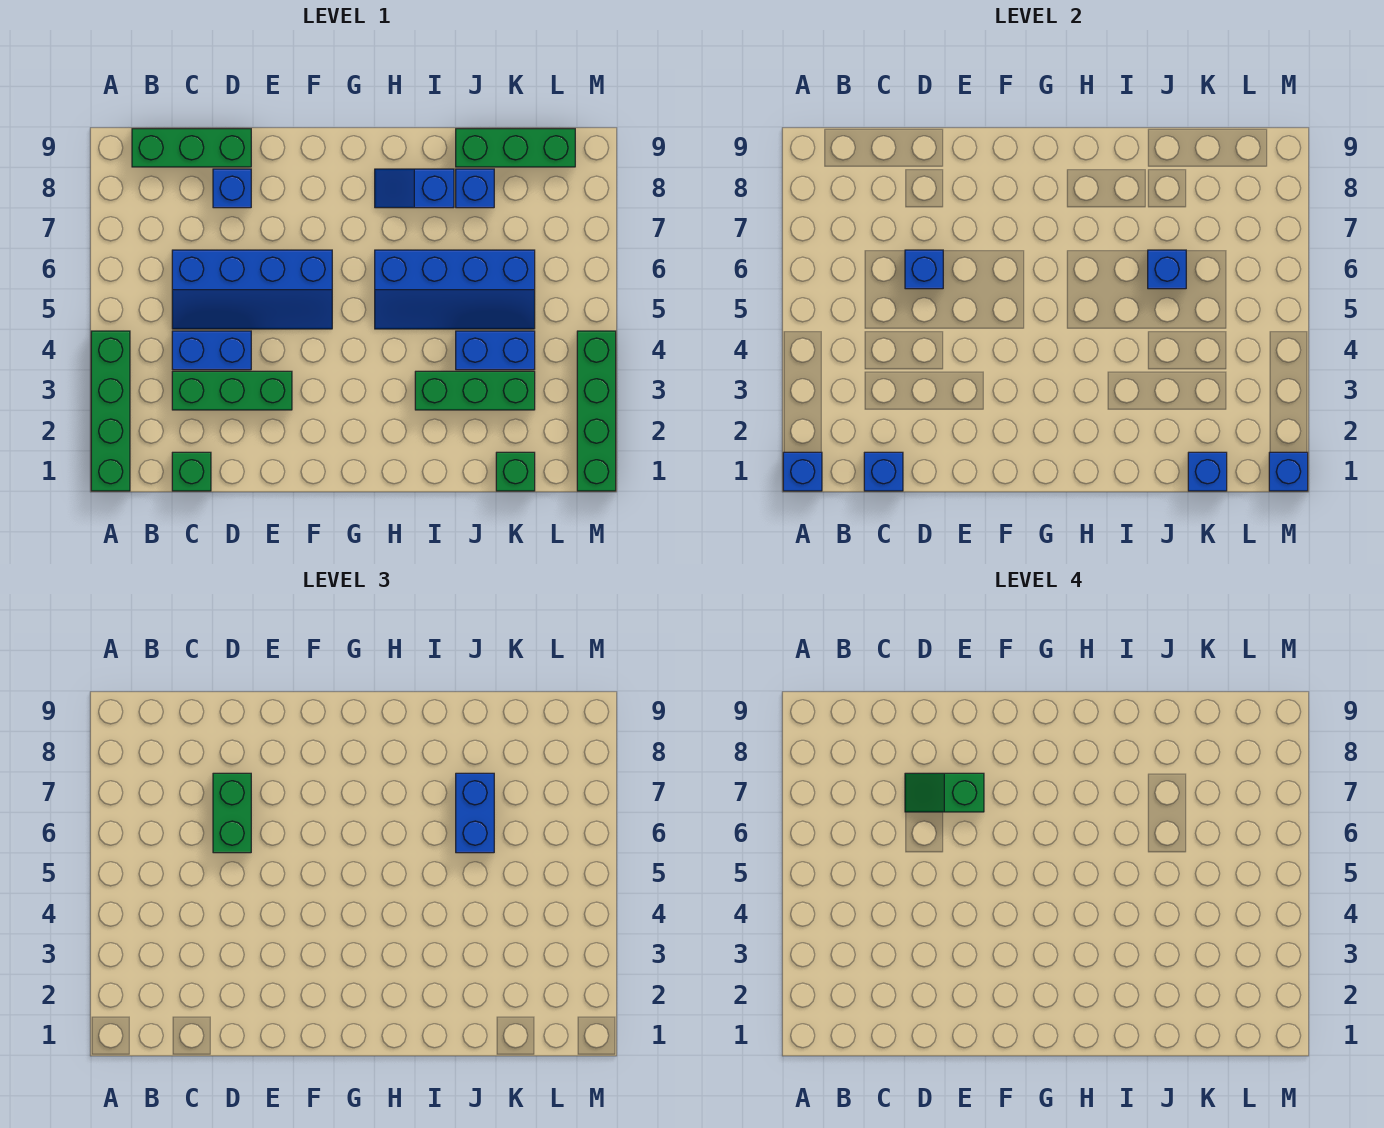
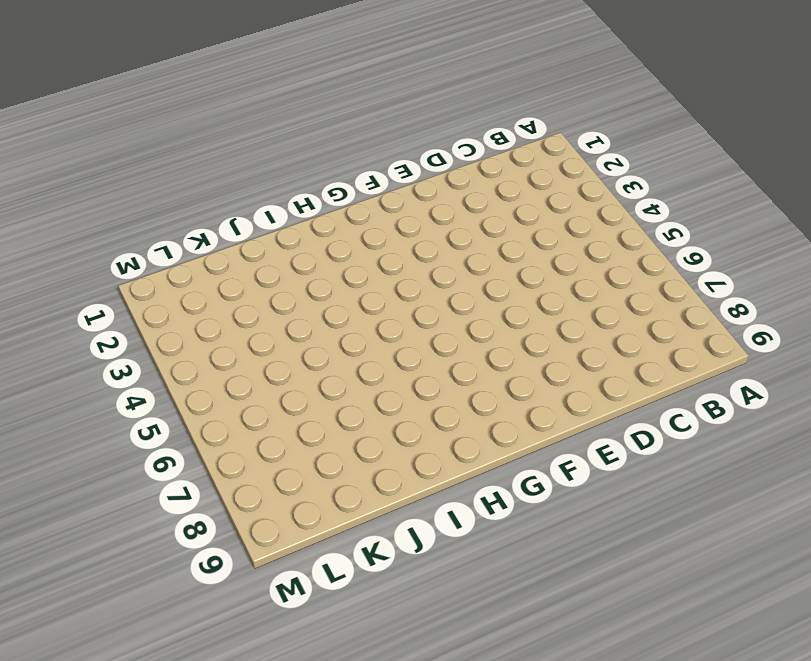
none -> green 1x4 brick [91,331,130,491]
none -> green 1x3 brick [132,129,251,167]
none -> green 1x1 brick [172,452,211,491]

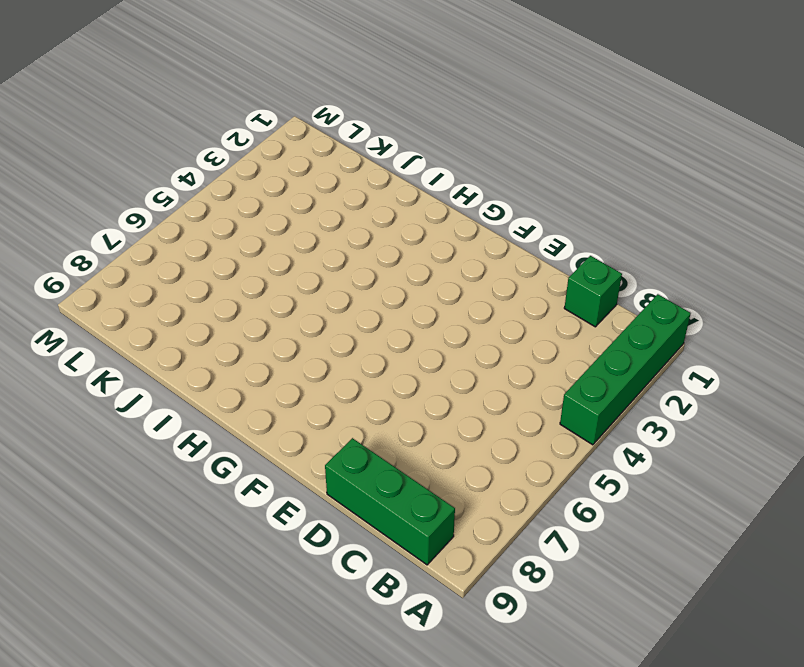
none -> green 1x3 brick [172,371,292,410]
none -> blue 1x2 brick [172,331,251,370]
none -> blue 2x4 slope [172,250,332,329]

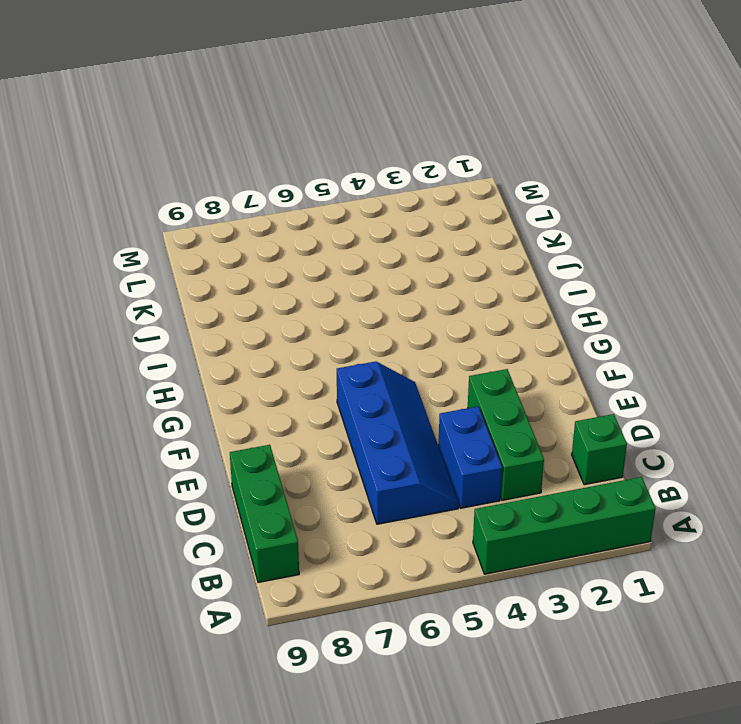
none -> blue 1x1 brick [213,169,251,208]
none -> blue 2x4 slope [375,250,535,329]
none -> blue 1x2 slope [375,169,454,208]

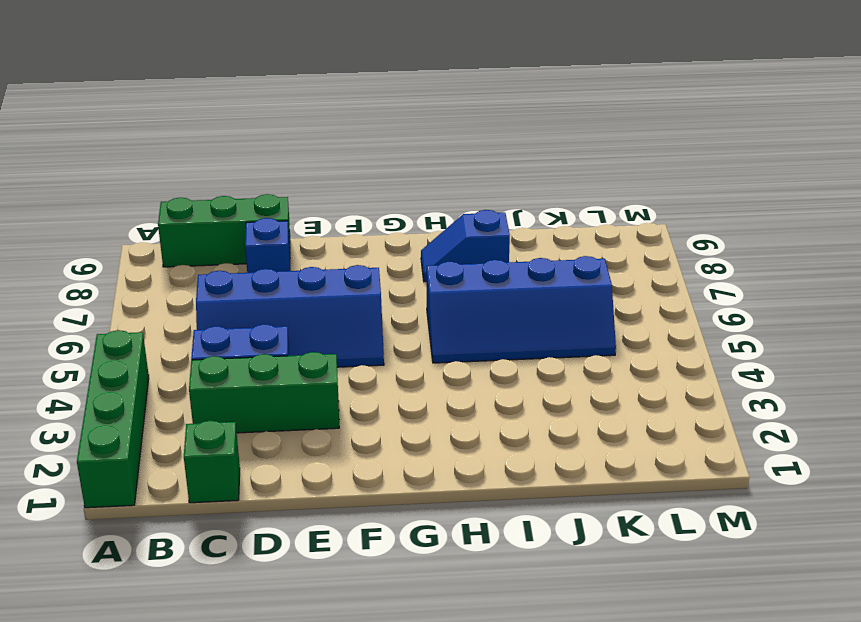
none -> green 1x3 brick [415,371,535,410]
none -> blue 1x2 brick [456,331,535,370]
none -> blue 1x1 brick [456,169,494,208]

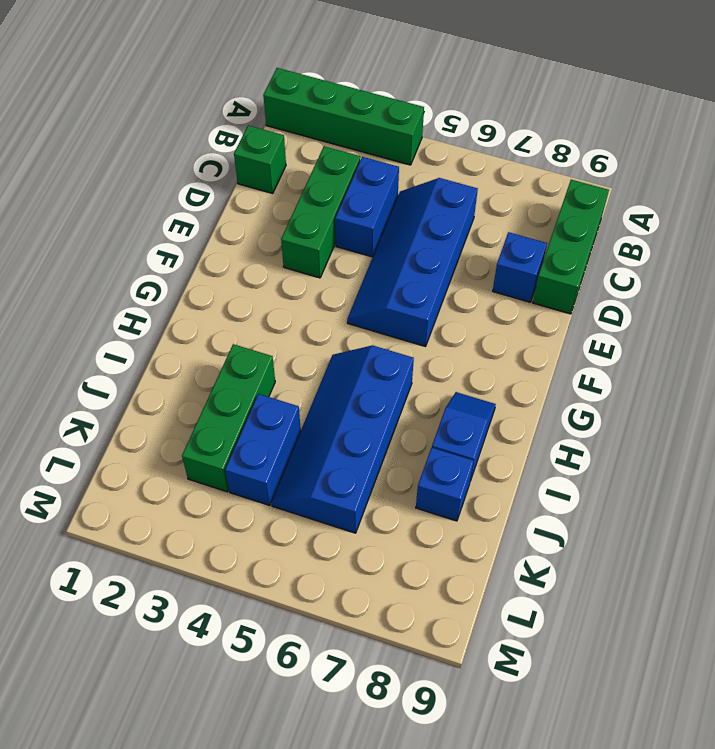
none -> green 1x3 brick [456,129,575,167]
none -> green 1x1 brick [496,452,535,491]
none -> green 1x4 brick [577,331,616,491]

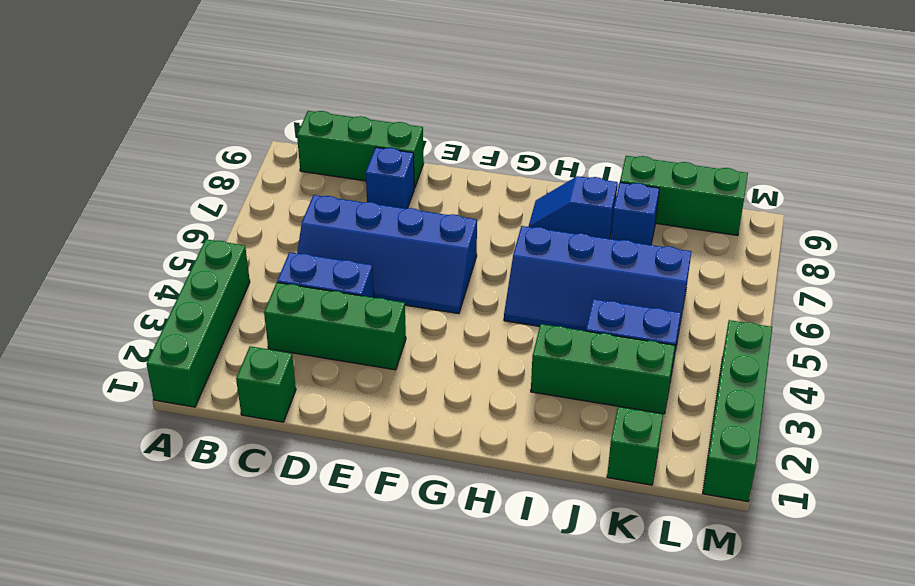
none -> blue 1x1 brick [783,452,822,491]
none -> blue 1x1 brick [864,452,903,491]
none -> blue 1x1 brick [905,250,943,289]

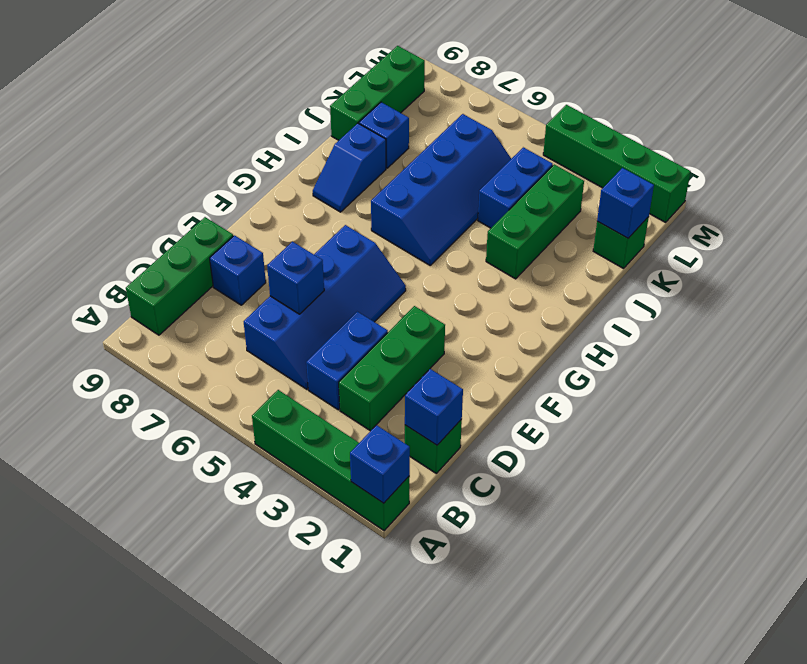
none -> blue 1x1 brick [1148,250,1186,289]
none -> blue 1x1 brick [1269,452,1308,491]
none -> green 1x2 brick [213,773,251,853]

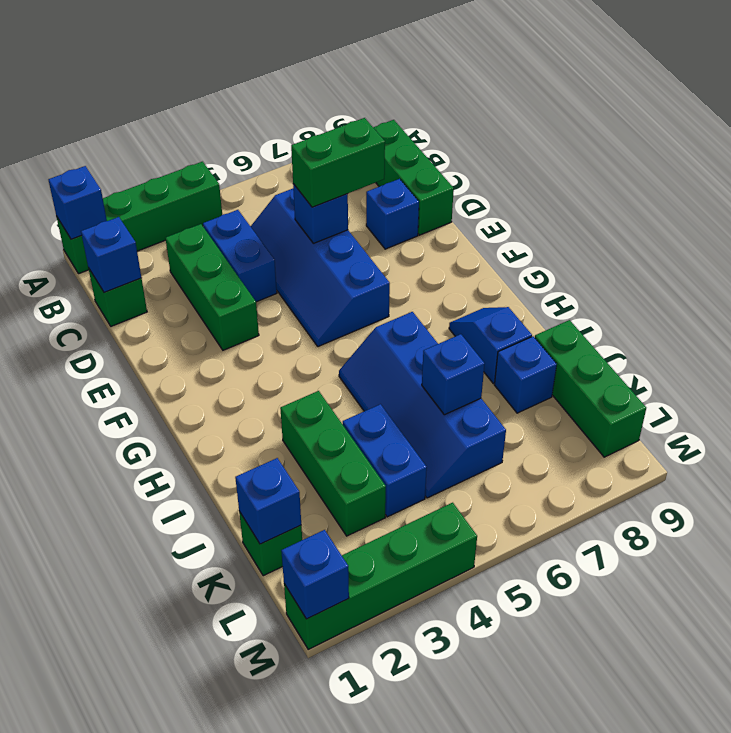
none -> blue 1x2 brick [456,773,494,853]
none -> green 1x2 slope [905,773,984,812]

